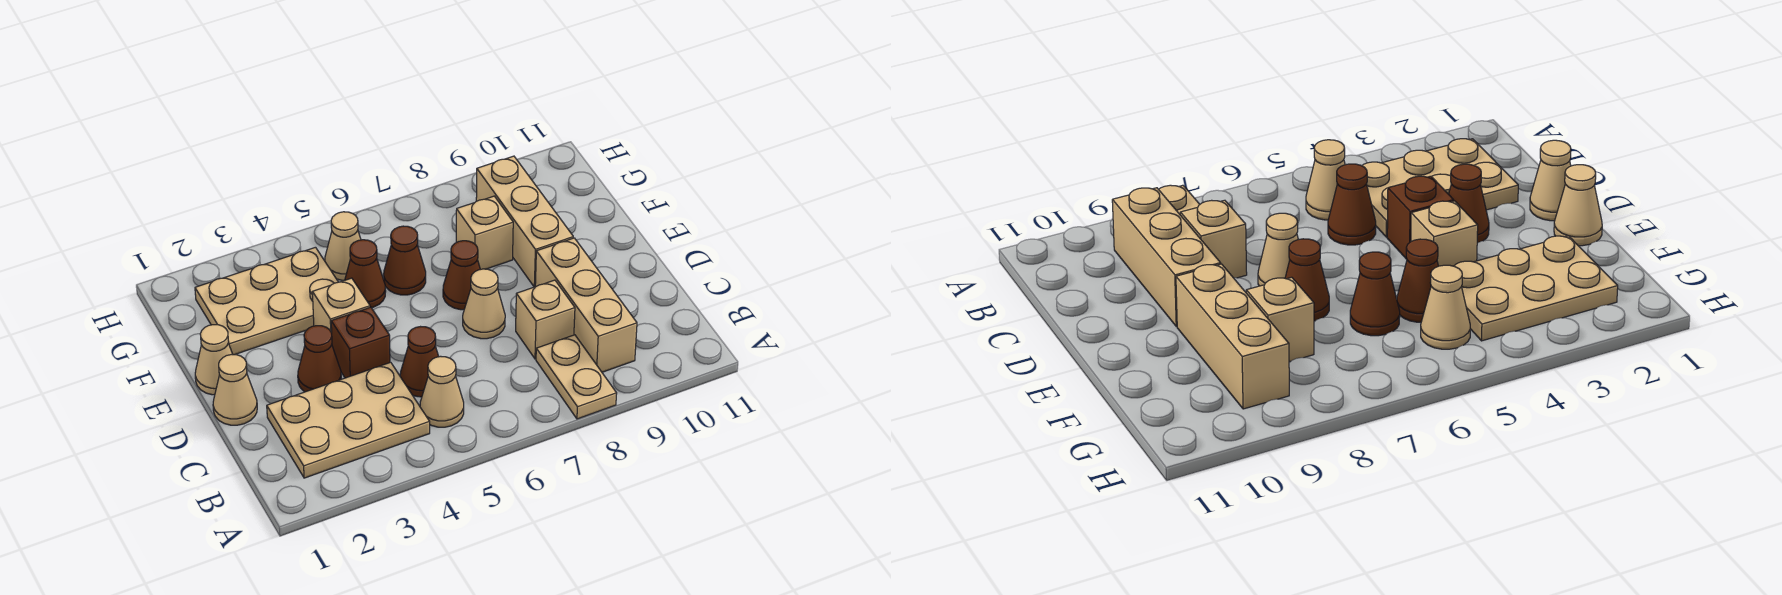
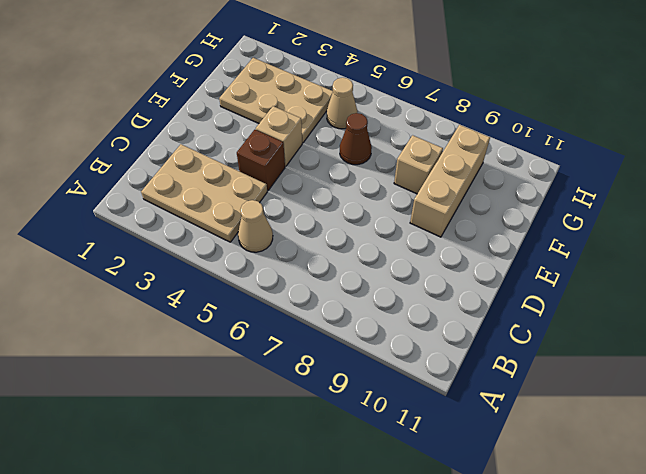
none -> tan 1x2 plate [536,335,617,419]
none -> tan 1x3 brick [535,238,637,372]
none -> brown 1x1 cone [400,327,439,397]

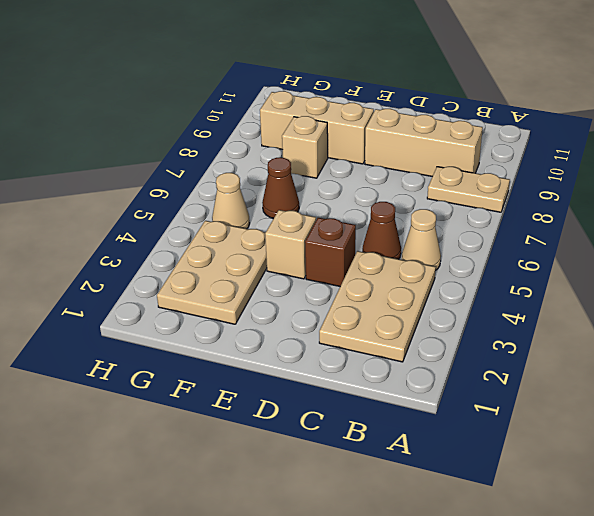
none -> tan 1x1 brick [516,280,575,359]
none -> tan 1x1 cone [213,354,257,425]
none -> brown 1x1 cone [298,326,341,392]

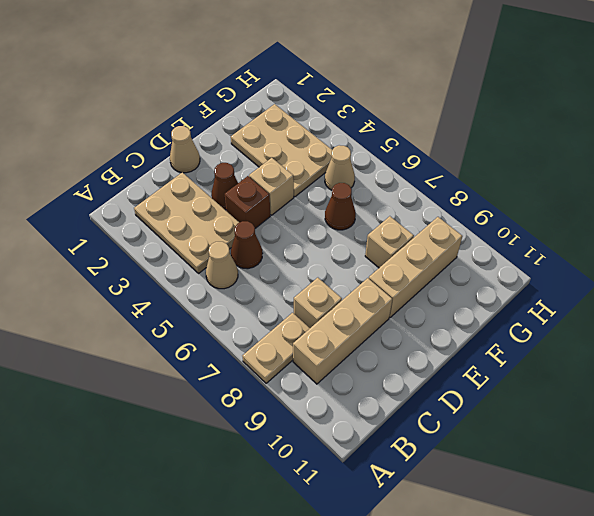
none -> tan 1x1 cone [463,269,505,339]
none -> tan 1x1 cone [195,325,232,395]
none -> brown 1x1 cone [443,241,480,310]

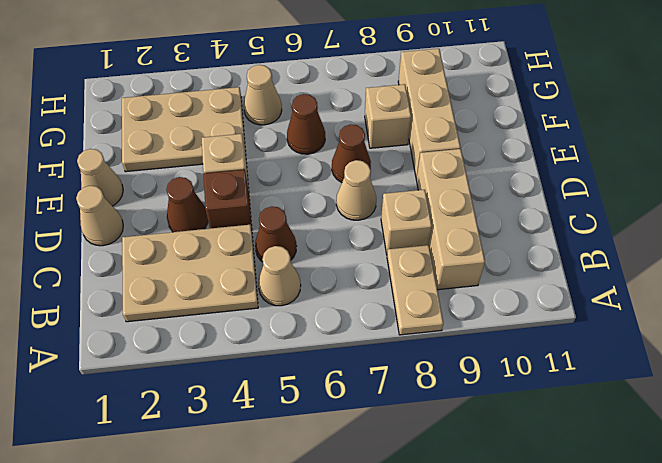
none -> brown 1x1 cone [345,240,386,308]

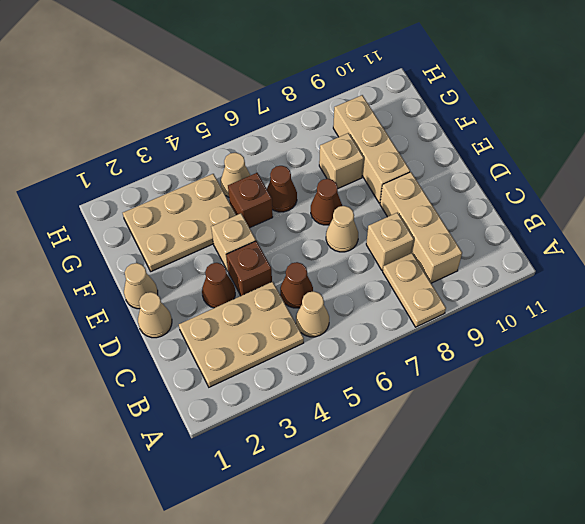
brown 1x1 brick [228,173,273,228] -> brown 1x1 cone [345,240,386,308]

